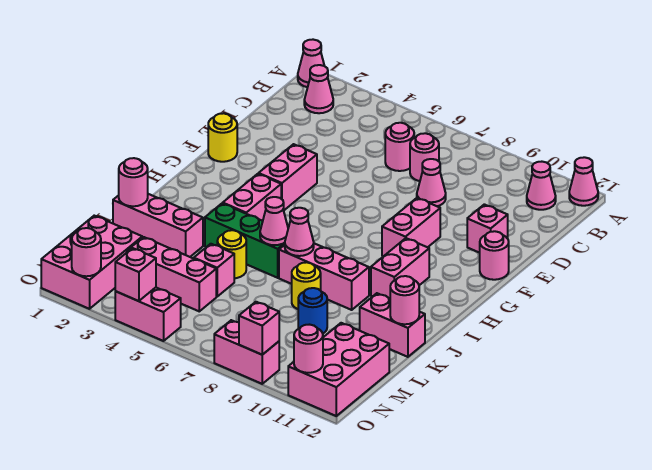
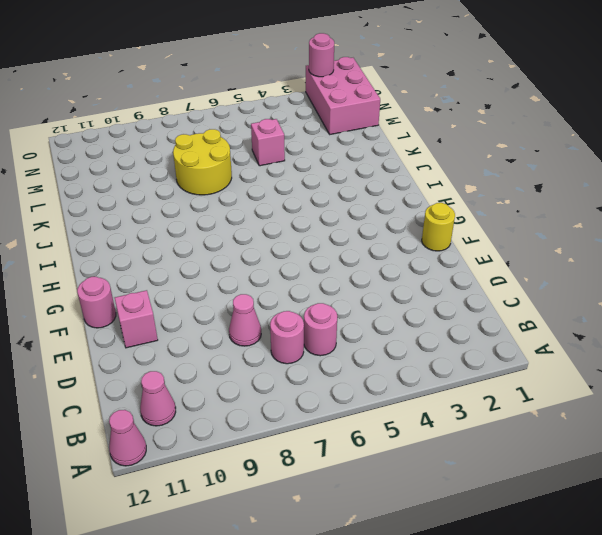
yellow 2x2 round brick [173,129,232,195] -> yellow 1x1 round brick [292,262,321,309]
none -> pink 1x1 cone [298,40,324,87]
none -> pink 1x1 cone [304,65,333,113]
none -> pink 1x2 brick [259,144,317,210]
none -> pink 1x2 brick [382,198,440,256]

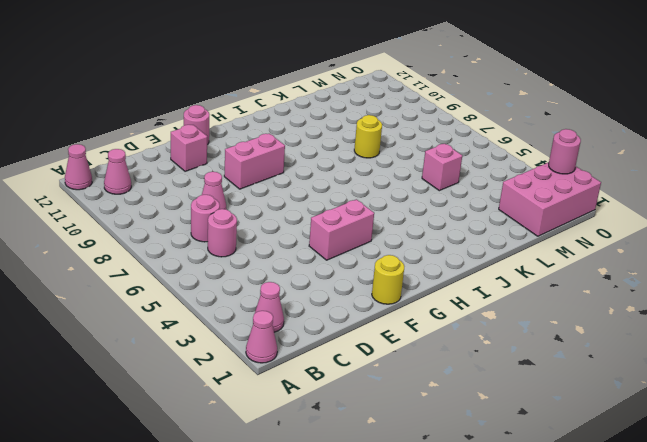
none -> pink 1x2 brick [223,174,281,221]
none -> pink 1x2 brick [371,238,429,299]
none -> green 1x3 brick [205,203,285,278]
none -> pink 1x3 brick [279,243,369,310]

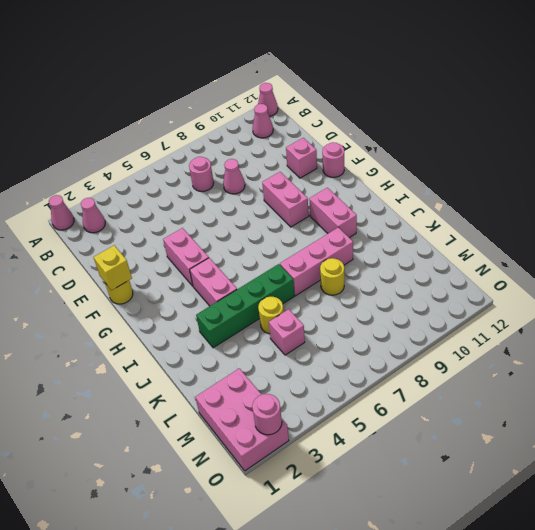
yellow 1x1 brick [94,245,132,290] -> none
green 1x4 brick [196,264,294,348] -> green 1x3 brick [205,203,285,278]
none -> pink 1x1 round brick [385,123,414,171]
none -> pink 1x3 brick [113,194,203,257]
none -> pink 1x2 brick [360,293,425,357]
none -> blue 1x1 round brick [298,288,327,333]

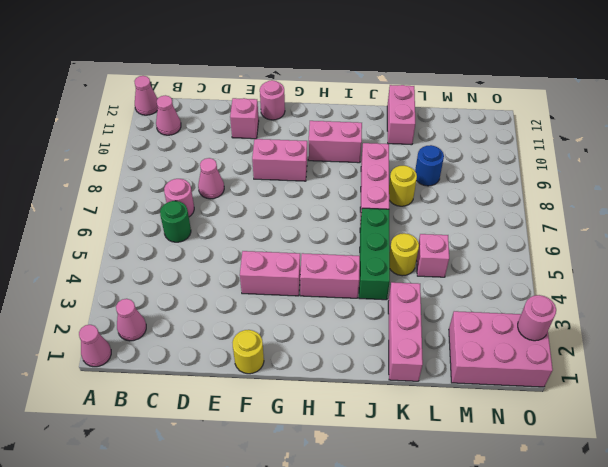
green 1x1 round brick [160,201,191,242] -> pink 1x1 round brick [385,123,414,171]
none -> pink 1x3 brick [127,237,216,311]
none -> pink 2x3 brick [288,323,389,416]
none -> pink 1x2 brick [115,288,181,341]
none -> pink 1x2 brick [214,320,279,384]

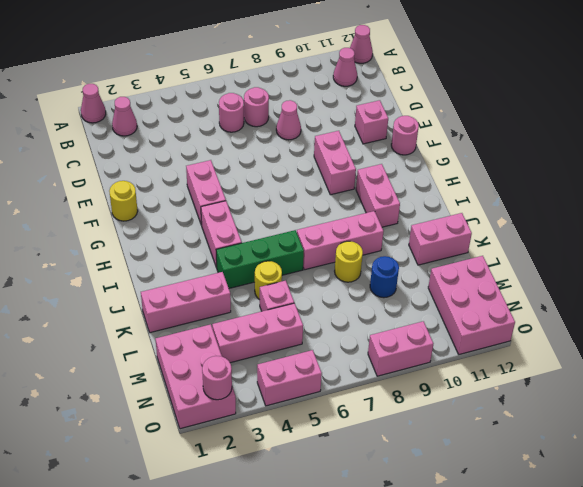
none -> pink 1x1 cone [260,197,288,245]
none -> pink 1x1 cone [285,208,314,256]
none -> pink 1x1 round brick [119,158,148,206]
none -> pink 1x1 round brick [390,276,419,324]

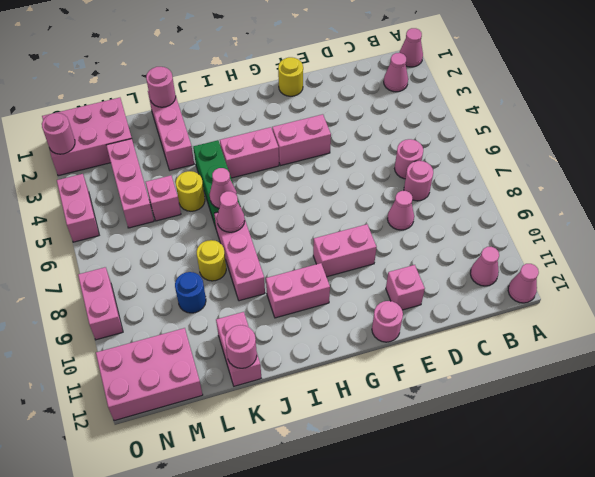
none -> pink 1x1 brick [115,248,156,301]
none -> pink 1x1 brick [239,302,279,355]
none -> pink 1x1 round brick [294,325,323,373]

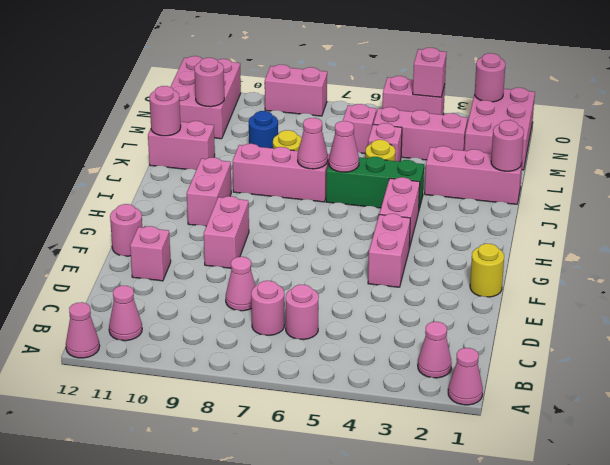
pink 1x1 brick [343,104,376,154] -> pink 1x1 brick moved to [239,302,279,355]
pink 1x1 round brick [195,58,224,107] -> pink 1x1 round brick moved to [294,325,323,373]

